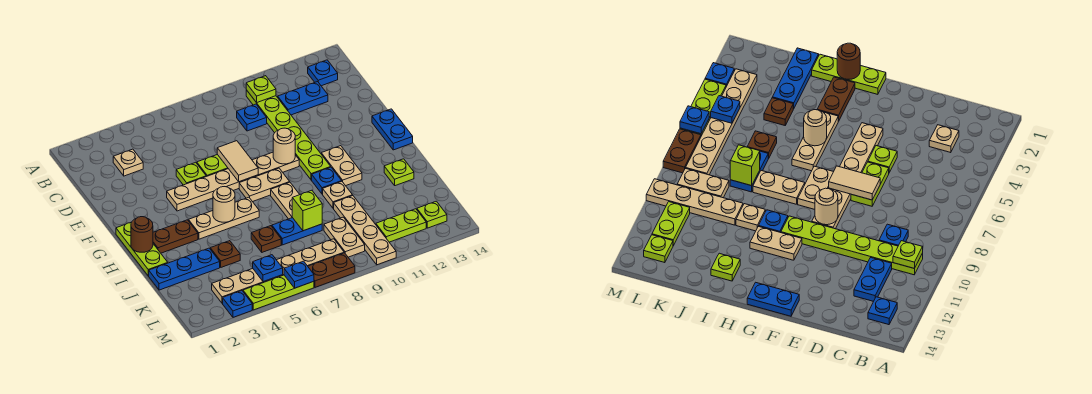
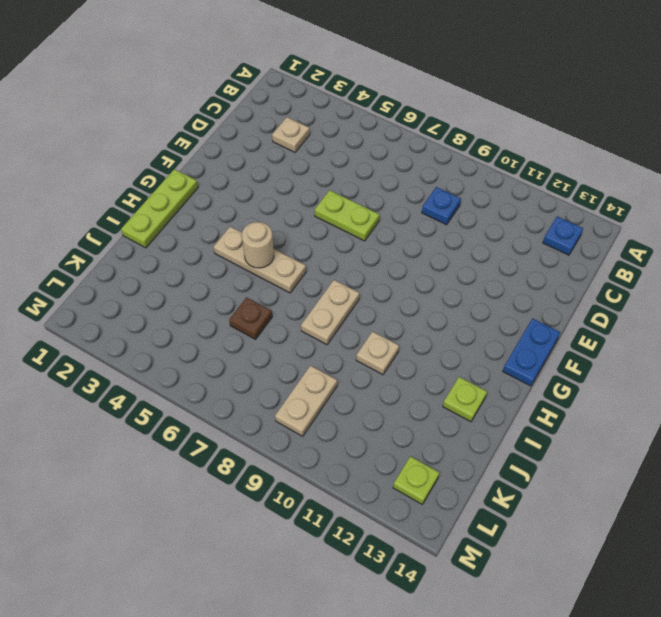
none -> lime 1x6 plate [246,90,330,180]
none -> blue 1x2 plate [278,82,328,115]
none -> lime 1x1 plate [176,162,206,185]
none -> tan 1x6 plate [167,152,299,211]

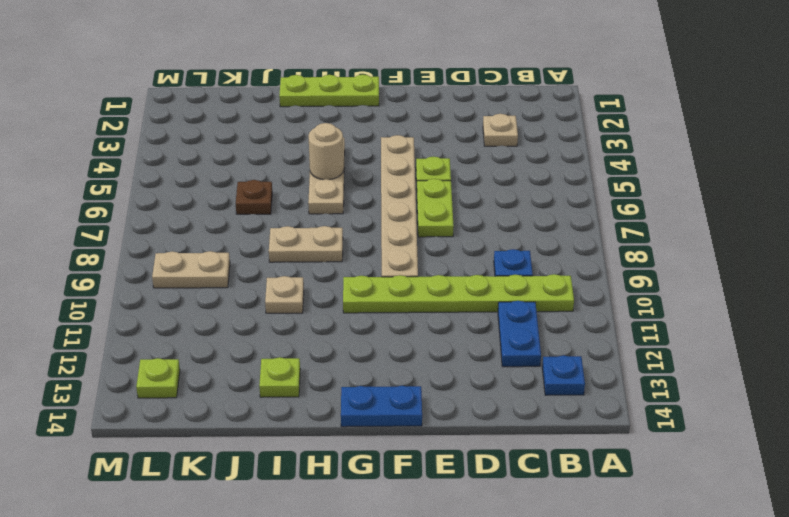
none -> tan 1x2 plate [239,168,289,202]
none -> tan 1x2 plate [321,146,362,186]
none -> brown 1x2 plate [153,220,198,253]
none -> blue 1x1 plate [312,167,342,194]

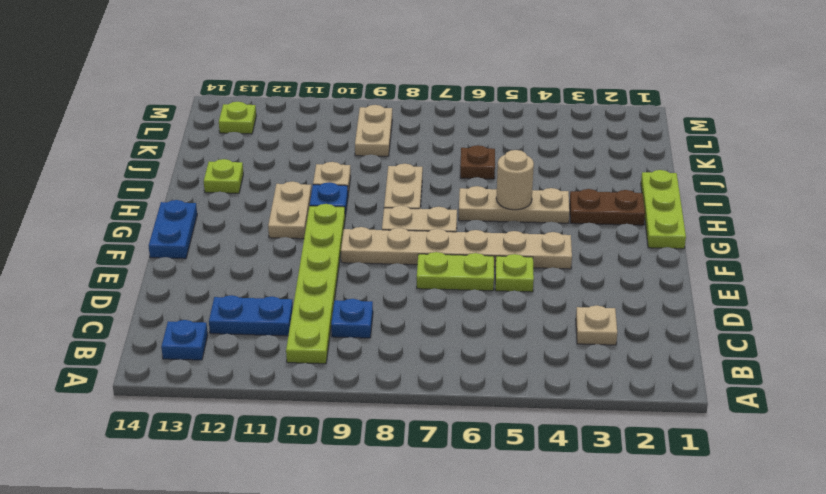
none -> blue 1x3 plate [149,248,220,290]
none -> brown 1x1 plate [210,241,240,267]
none -> blue 1x2 plate [272,218,322,245]
none -> tan 1x4 plate [334,196,396,265]

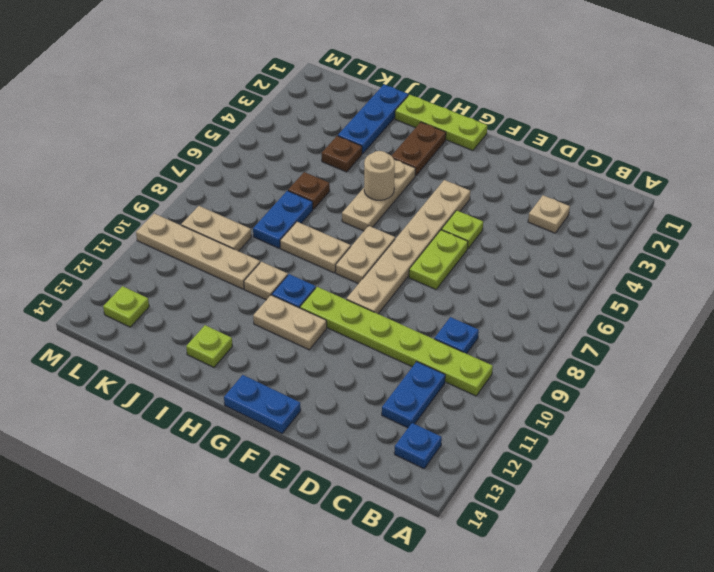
none -> tan 1x6 plate [212,239,344,303]
none -> lime 1x2 plate [376,209,426,242]
none -> blue 1x1 plate [223,291,252,317]
none -> lime 1x3 plate [243,275,314,310]

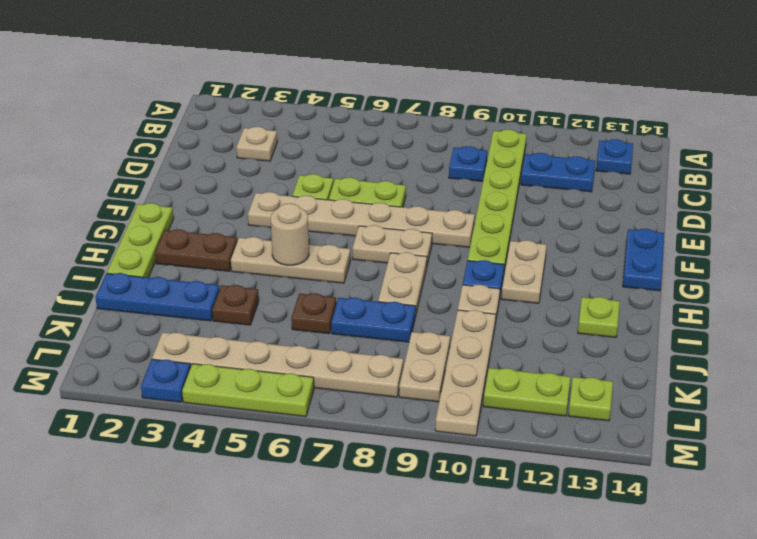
none -> brown 1x2 plate [308,253,355,287]
none -> lime 1x1 plate [246,76,276,103]
none -> tan 1x2 tile [217,141,258,182]
none -> tan 1x1 round brick [273,128,295,164]

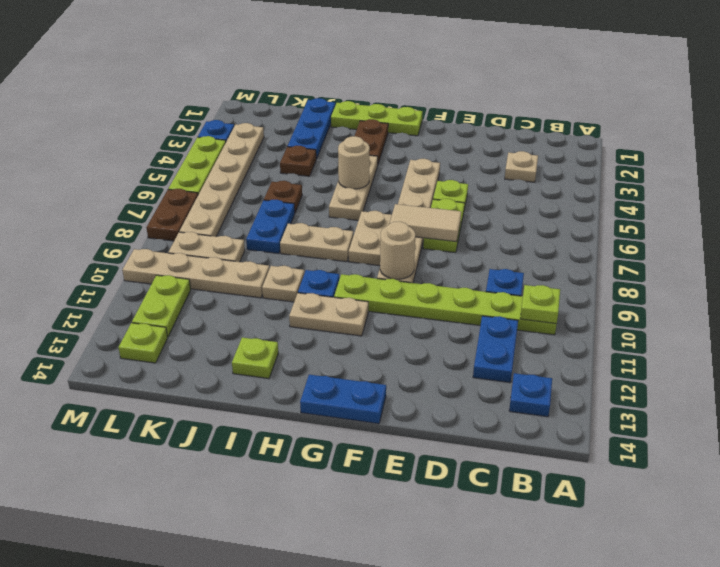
none -> brown 1x1 round brick [131,217,153,252]
none -> lime 1x1 brick [292,190,322,231]
none -> blue 1x1 plate [253,255,283,282]
none -> blue 1x1 plate [284,261,314,288]

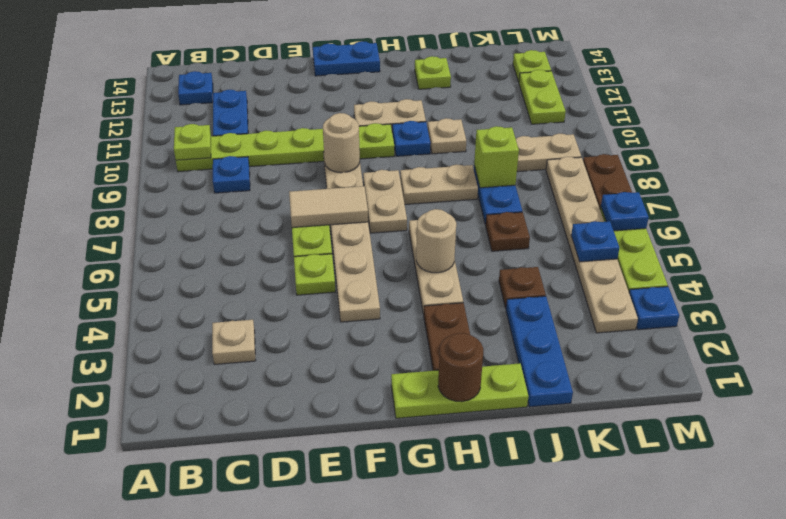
none -> tan 1x4 plate [334,196,396,265]

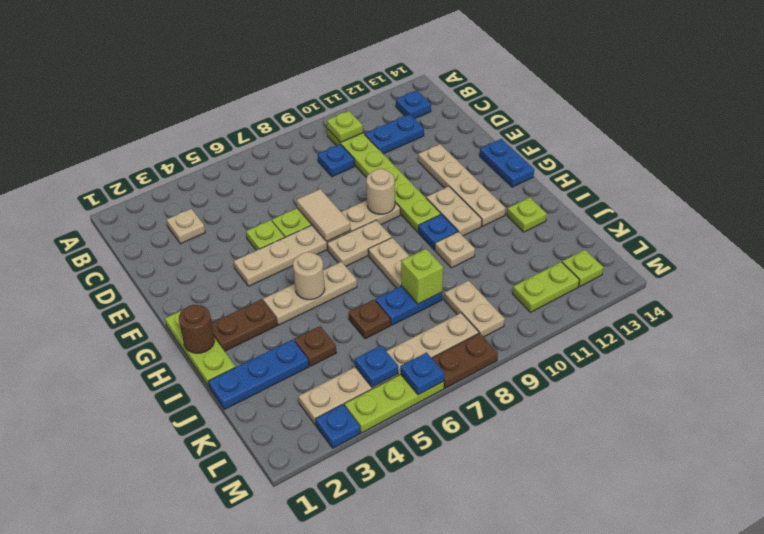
tan 1x4 plate [418,144,506,226] -> tan 1x4 plate moved to [334,196,396,265]

